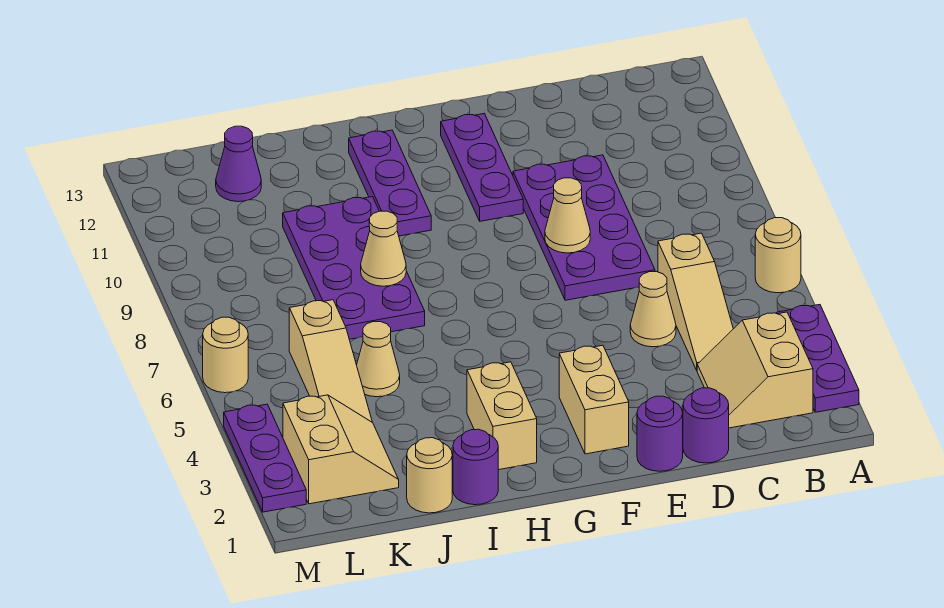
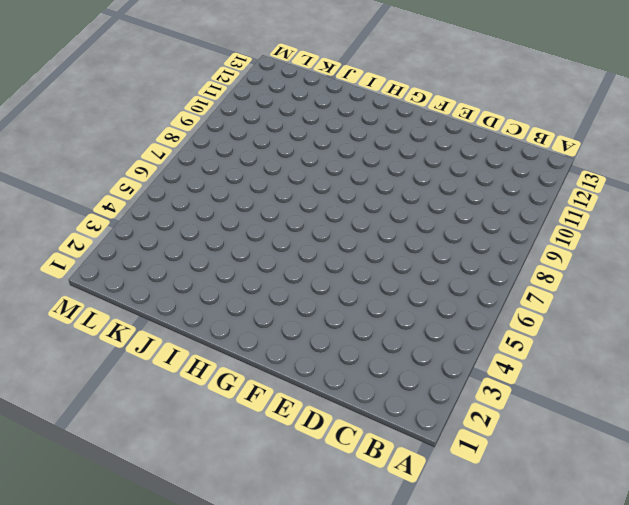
none -> purple 1x3 plate [776,305,859,412]
none -> tan 1x1 round brick [755,218,801,293]
none -> tan 2x2 slope [697,312,813,428]

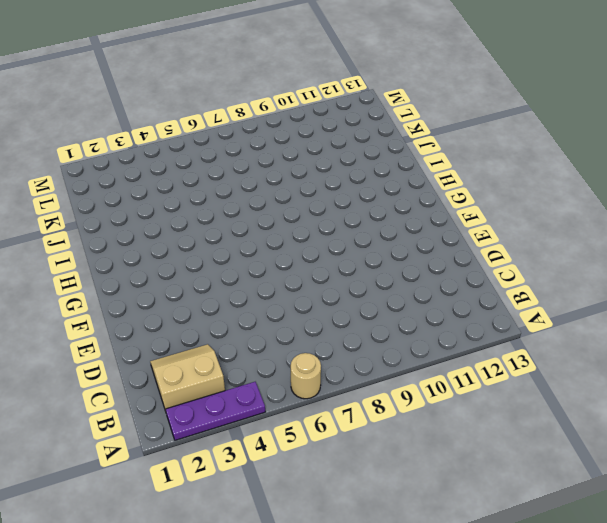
none -> tan 1x3 slope [658,233,733,370]
none -> purple 1x1 round brick [683,388,729,463]
none -> tan 1x1 cone [630,272,676,347]

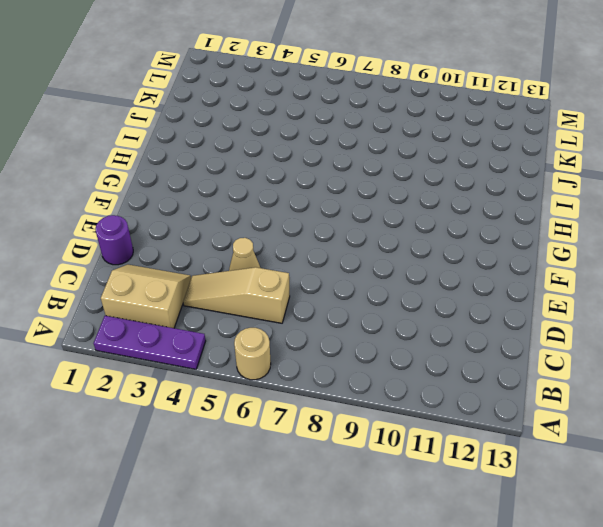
none -> purple 2x4 plate [513,155,655,300]
none -> purple 1x1 round brick [637,396,683,471]
none -> tan 1x2 brick [559,345,629,454]

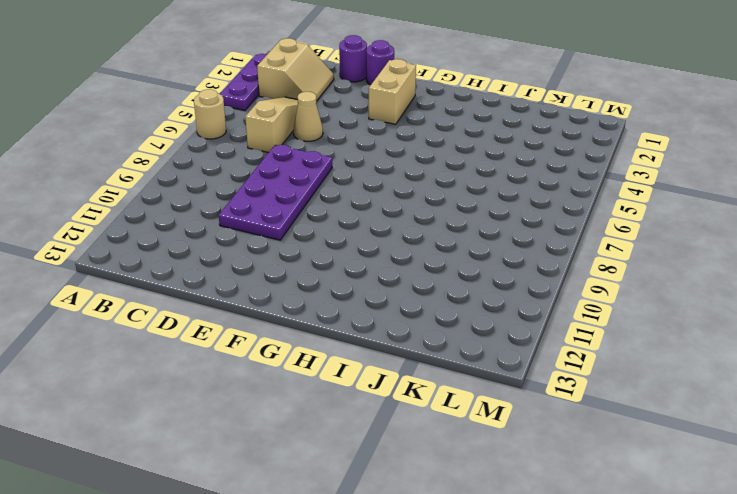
none -> purple 1x3 plate [441,114,523,221]
none -> tan 1x2 brick [467,362,537,470]
none -> purple 1x3 plate [349,130,431,236]

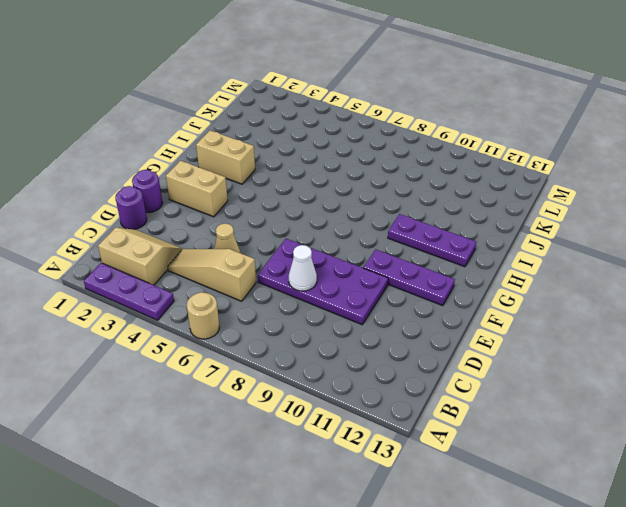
white 1x1 cone [289,245,317,291] -> none
none -> purple 1x1 round brick [453,429,498,505]
none -> purple 2x4 plate [283,197,425,339]
none -> tan 1x1 round brick [407,438,452,513]

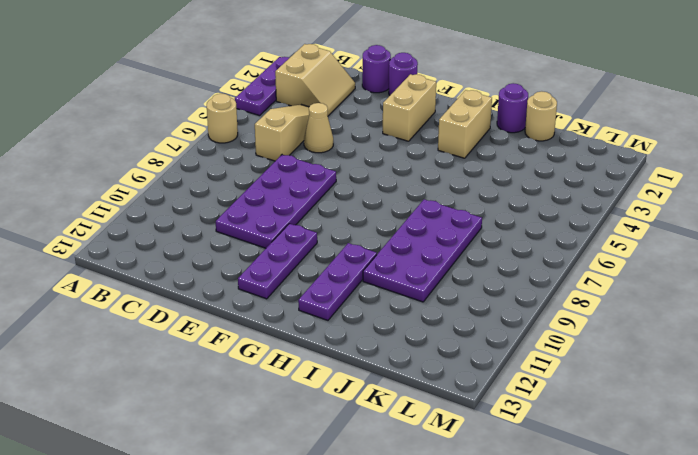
none -> tan 1x1 cone [357,322,400,397]
none -> tan 2x2 slope [283,395,399,504]
none -> tan 1x3 slope [289,300,372,422]

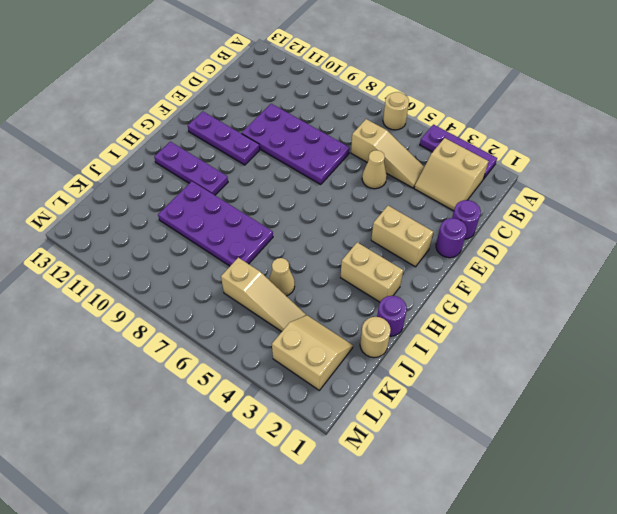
none -> purple 1x1 cone [216,126,261,202]
none -> purple 1x3 plate [224,404,306,512]
none -> tan 1x1 round brick [203,317,248,393]

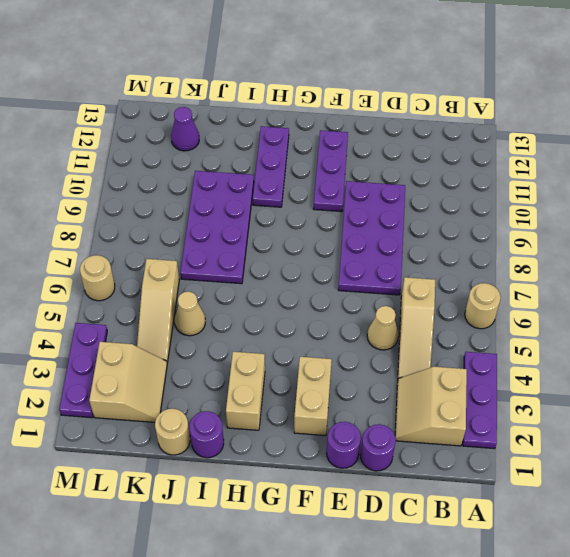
none -> tan 1x1 cone [545,178,590,253]
none -> tan 1x1 cone [361,211,406,286]

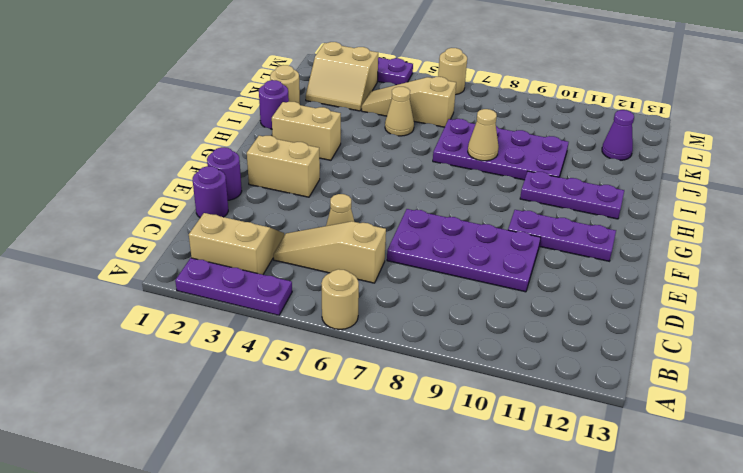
none -> tan 1x1 cone [545,178,590,253]

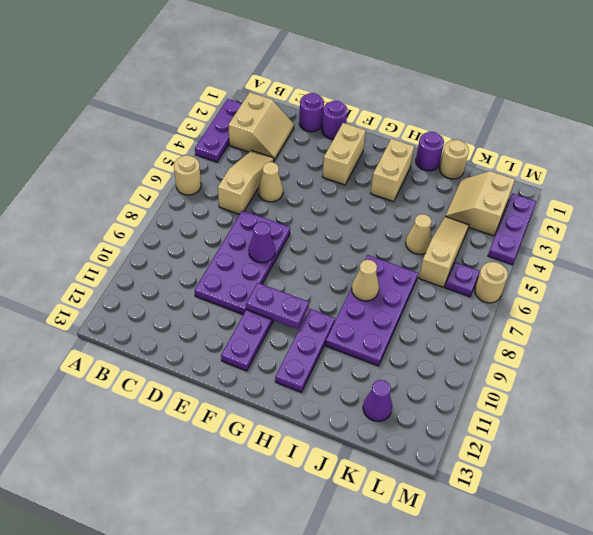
purple 1x1 cone [249,222,275,263] -> tan 1x1 cone [545,178,590,253]
purple 1x2 plate [246,283,309,329] -> none
purple 1x1 plate [445,262,480,297] -> none

